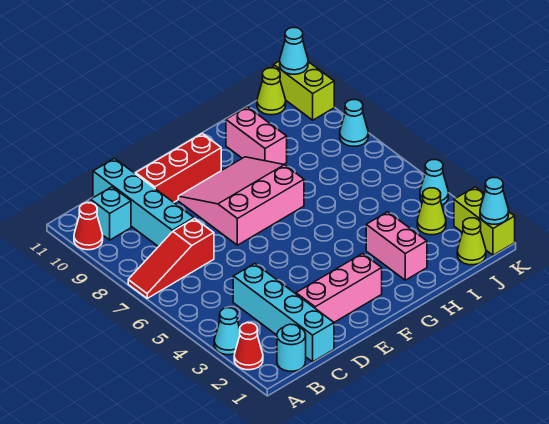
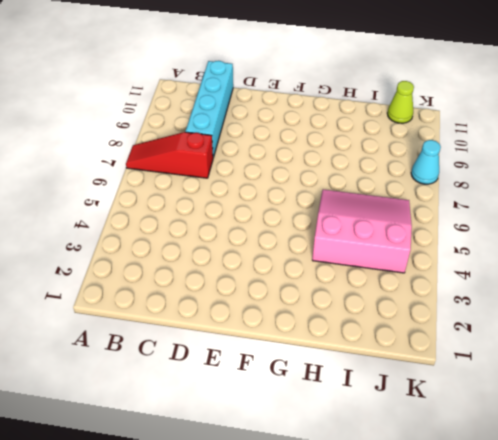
pink 3x3 slope [312,190,412,273] -> pink 3x3 slope moved to [178,157,304,245]
none -> red 1x1 cone [234,323,263,370]
none -> cyan 1x1 cone [214,308,240,355]
none -> red 1x1 cone [74,203,103,250]

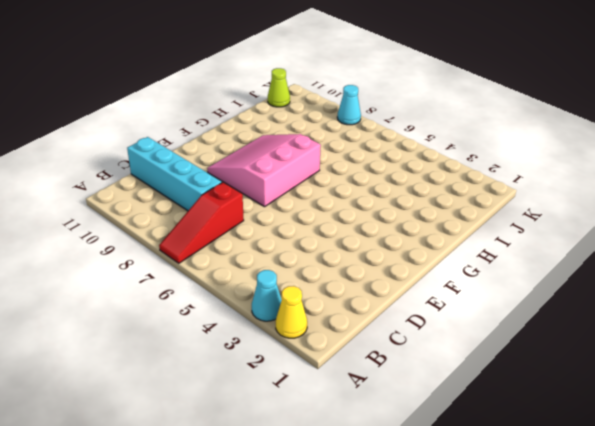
yellow 1x1 cone [276,286,307,338] -> red 1x1 cone [234,323,263,370]
none -> red 1x1 cone [74,203,103,250]
none -> cyan 1x1 round brick [277,324,306,371]
none -> cyan 1x1 brick [91,187,131,240]

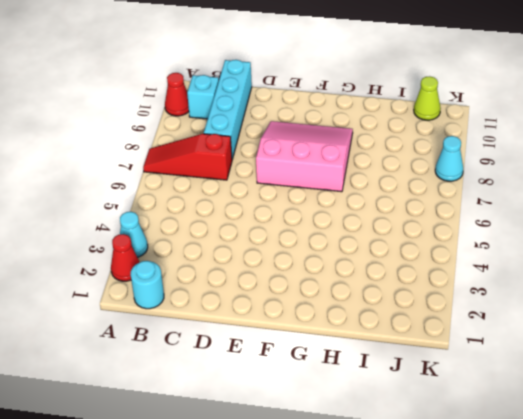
none -> cyan 1x4 brick [233,264,334,362]
none -> pink 1x3 brick [296,253,382,322]
none -> red 1x3 brick [136,133,221,202]

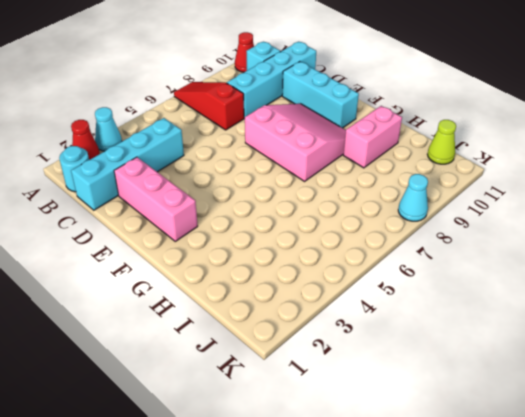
cyan 1x3 brick [282,62,359,128] -> red 1x3 brick [136,133,221,202]
none -> pink 1x2 brick [366,212,427,280]
none -> lime 1x1 cone [457,218,486,265]
none -> lime 1x1 cone [417,188,446,235]

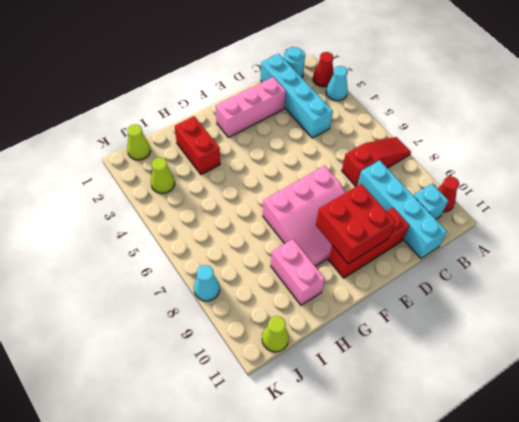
red 2x2 brick [316,184,396,264] -> none
red 1x2 brick [175,116,220,175] -> pink 1x2 brick [366,212,427,280]
none -> lime 1x2 brick [454,187,515,255]
none -> cyan 1x1 cone [420,160,448,205]
none -> lime 1x2 brick [274,61,334,120]

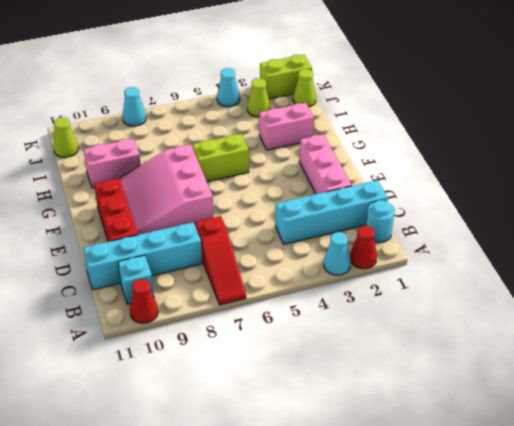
lime 1x2 brick [192,134,249,182] -> lime 1x2 brick moved to [274,61,334,120]
none -> cyan 1x1 cone [480,177,509,224]
none -> cyan 1x1 cone [280,27,308,74]

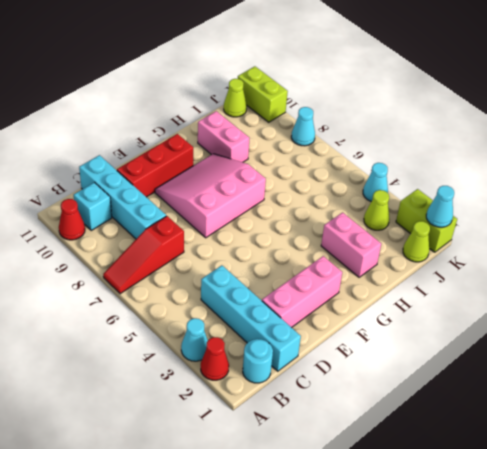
none -> cyan 1x1 cone [280,27,308,74]

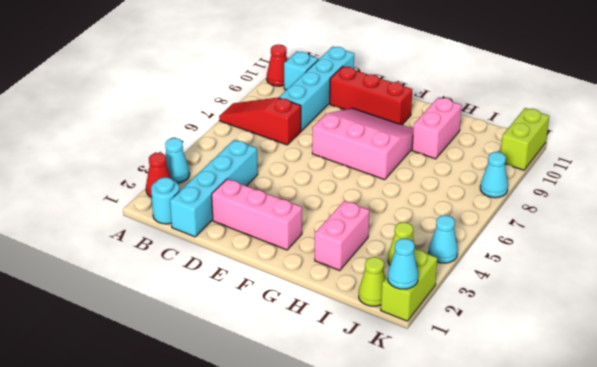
none -> lime 1x1 cone [257,68,286,115]
none -> cyan 1x1 cone [280,27,308,74]

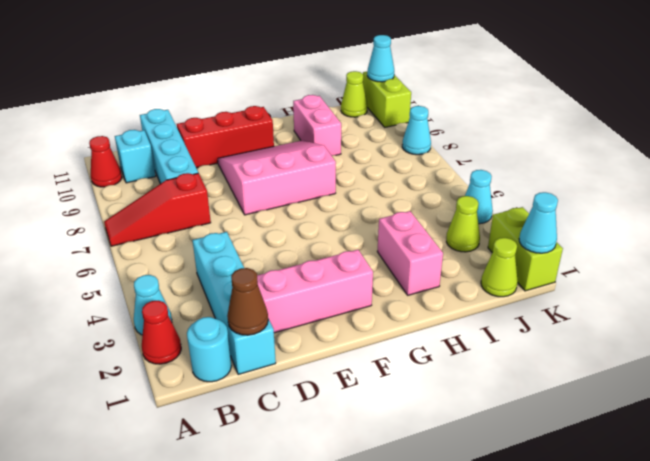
brown 1x1 cone [227,268,268,335] -> none

